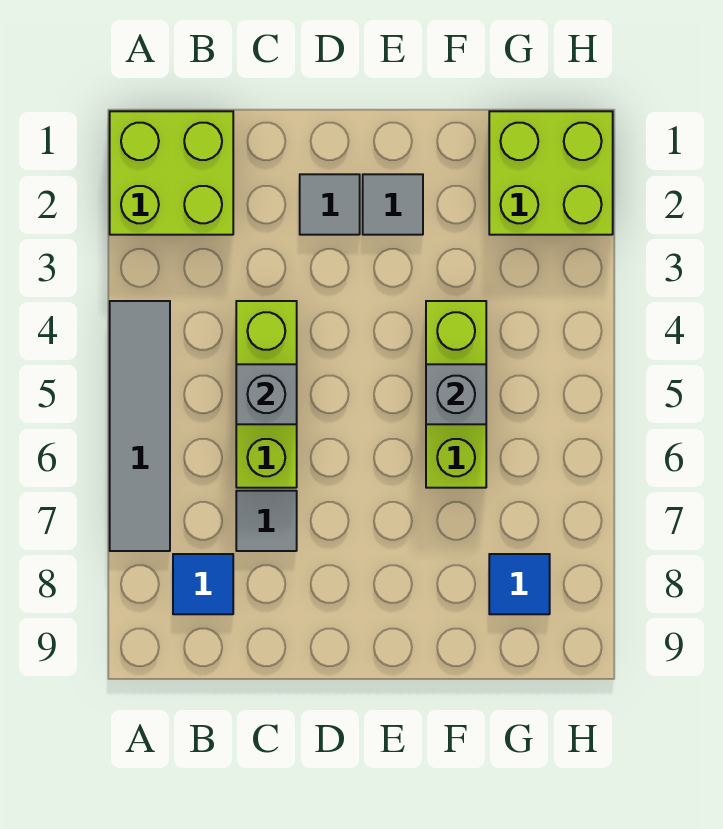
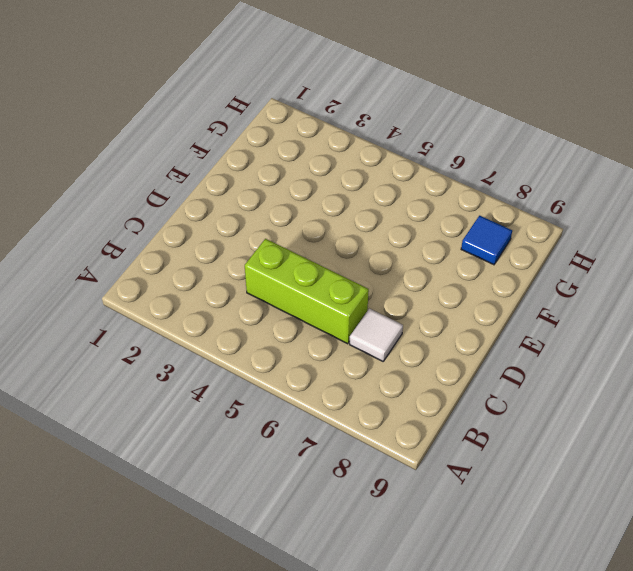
white 1x1 tile [350,309,403,361] -> grey 1x1 tile [236,491,297,551]
none -> lime 2x2 brick [110,111,233,235]
none -> grey 1x4 tile [110,301,170,551]
none -> blue 1x1 tile [173,554,233,614]

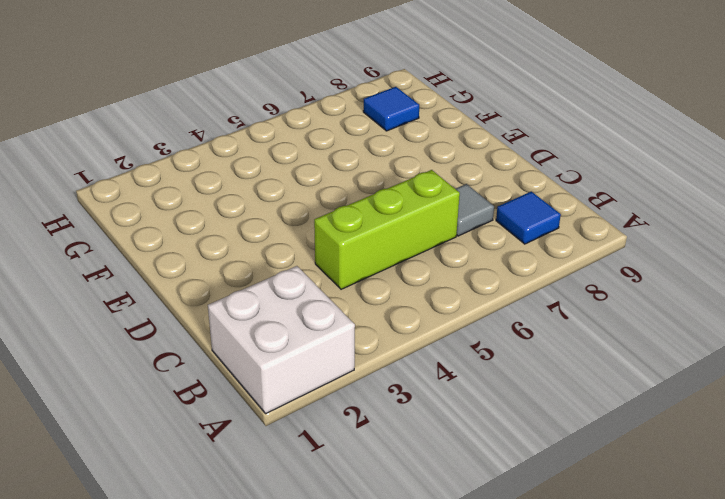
white 2x2 brick [208,266,355,413] -> lime 2x2 brick [110,111,233,235]
none -> grey 1x4 tile [110,301,170,551]
none -> grey 1x1 tile [300,174,360,235]
none -> grey 1x1 tile [363,174,423,235]

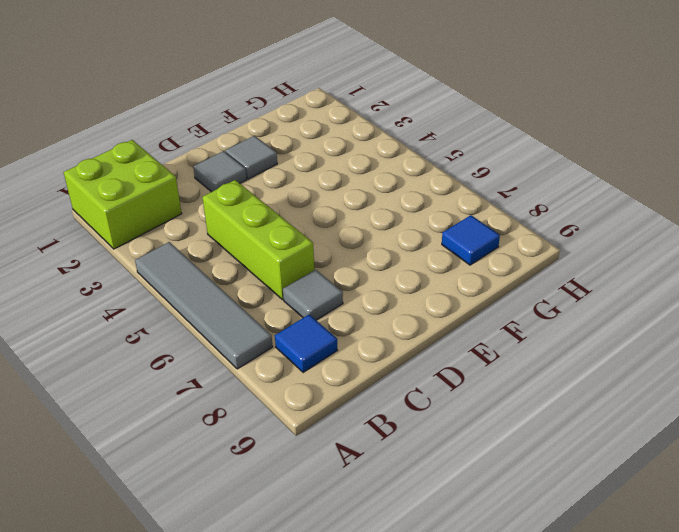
none -> lime 1x3 brick [426,301,486,488]
none -> lime 2x2 brick [489,111,613,235]
none -> grey 1x1 brick [236,364,297,424]

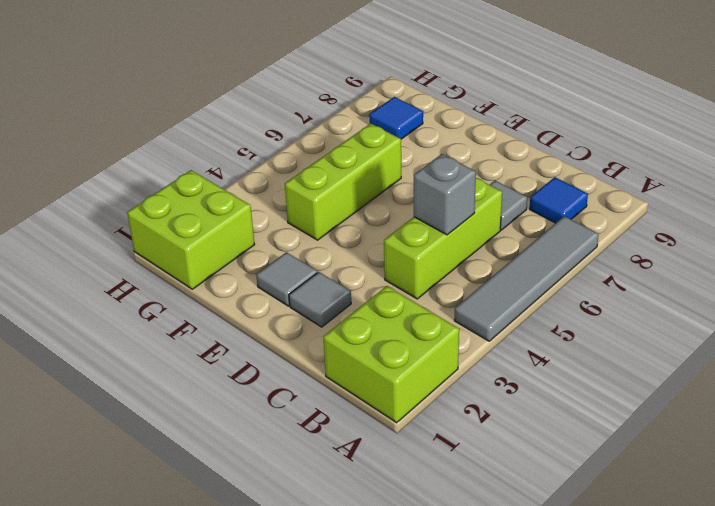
none -> grey 1x1 brick [426,364,486,424]

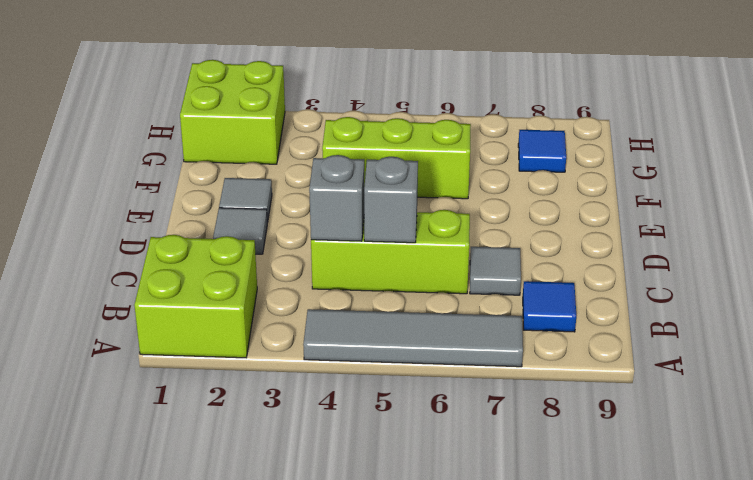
grey 1x1 brick [309,155,364,241] -> grey 1x1 brick moved to [426,364,486,424]

